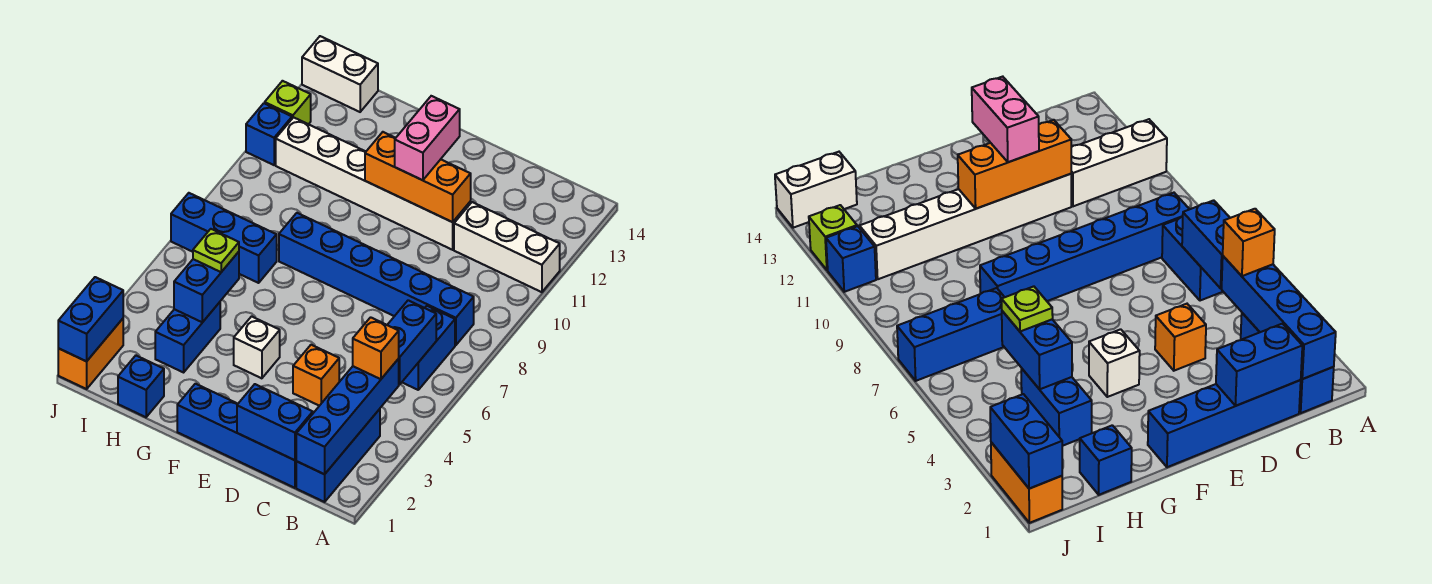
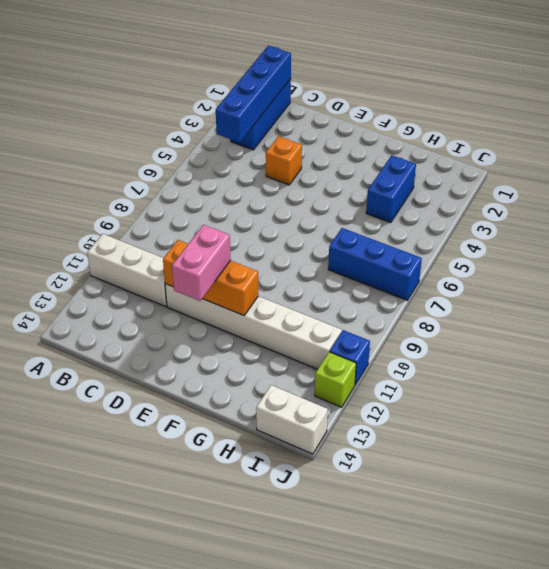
none -> blue 1x2 brick [402,306,455,390]
none -> blue 1x6 brick [279,213,474,345]
none -> blue 1x4 brick [177,384,296,488]

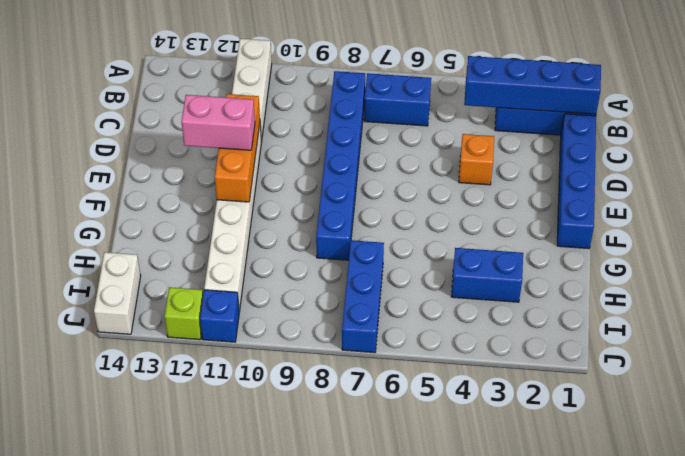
none -> white 1x1 brick [234,316,280,378]
none -> blue 1x1 brick [118,356,164,417]
none -> orange 1x2 brick [58,319,123,389]

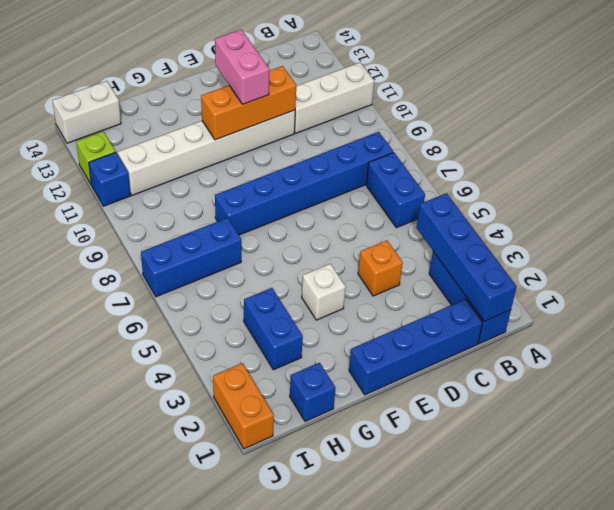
none -> blue 1x2 brick [388,300,436,385]
none -> blue 1x2 brick [237,384,313,460]
none -> blue 1x2 brick [174,252,239,322]

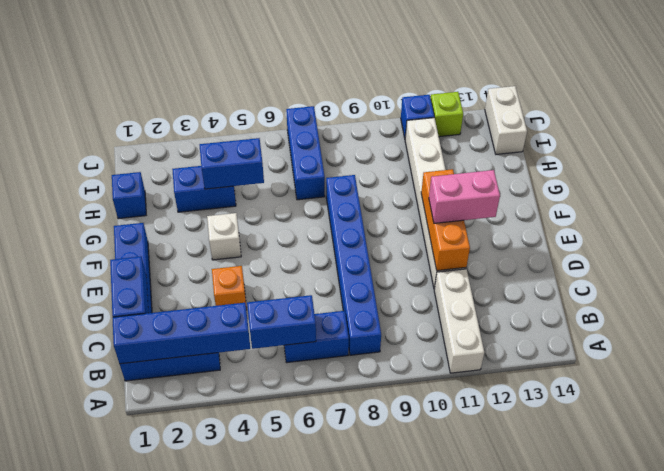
none -> orange 1x2 brick [58,319,123,389]
none -> blue 1x2 brick [58,277,123,361]
none -> orange 1x1 brick [353,317,399,379]

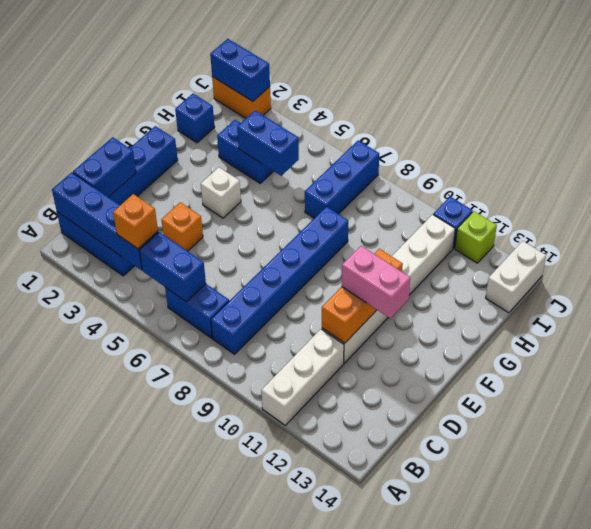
none -> lime 1x1 plate [193,229,239,272]

